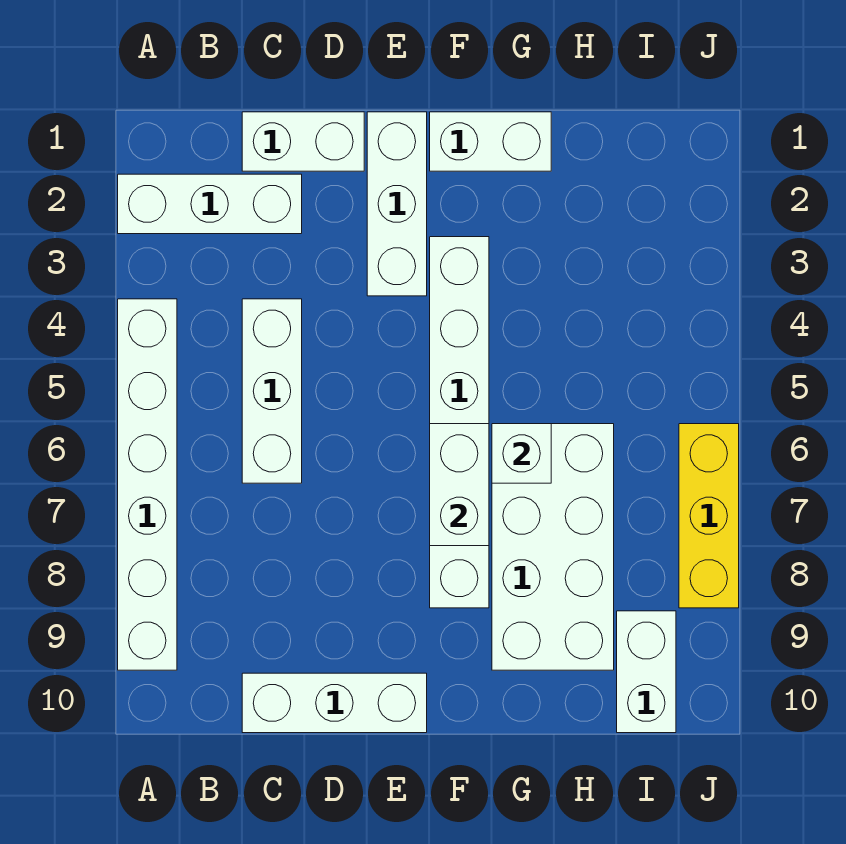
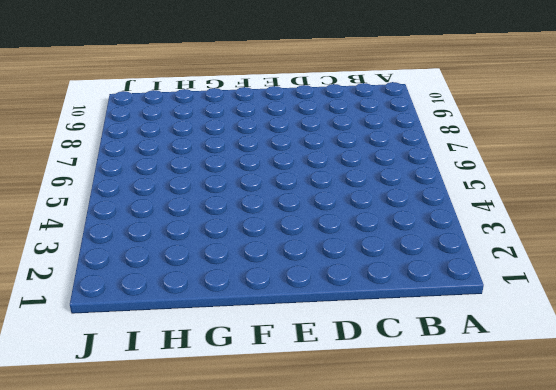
none -> white 1x3 brick [118,174,302,234]
none -> white 1x6 brick [118,299,177,670]
none -> white 1x2 brick [242,112,364,171]

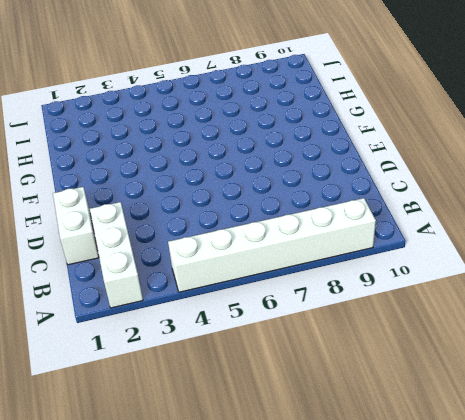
none -> white 1x3 brick [242,299,302,483]
none -> white 1x3 brick [242,673,427,733]
none -> white 1x3 brick [367,112,427,296]

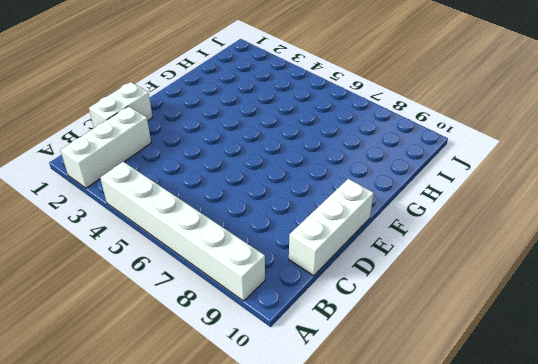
none -> white 1x3 brick [242,299,302,483]
none -> white 1x3 brick [367,112,427,296]
none -> white 1x2 brick [430,112,551,171]

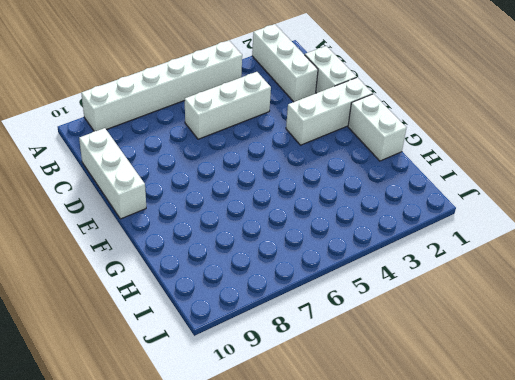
none -> white 1x6 brick [430,237,489,608]
none -> white 2x4 brick [492,424,614,670]
none -> white 1x2 brick [617,611,676,733]

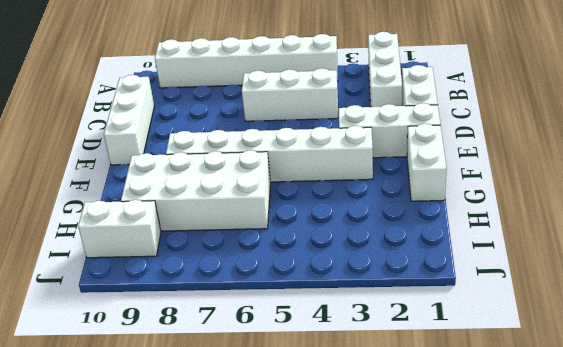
none -> yellow 1x3 brick [679,424,739,608]
none -> white 1x2 brick [430,424,489,546]
none -> white 1x1 brick [492,424,551,483]

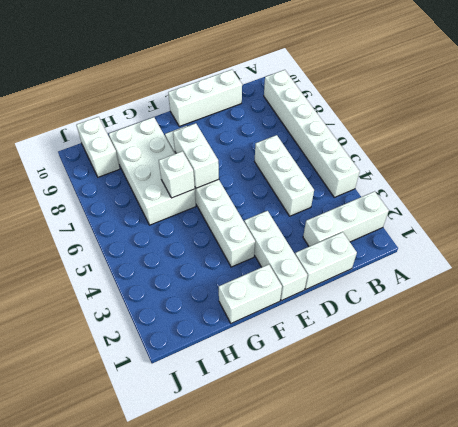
none -> yellow 1x3 brick [679,424,739,608]

